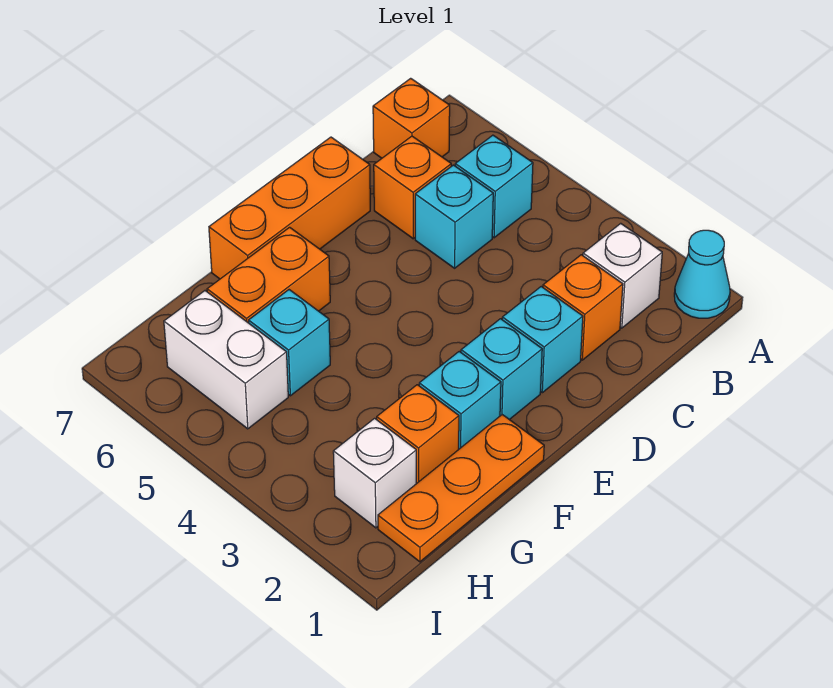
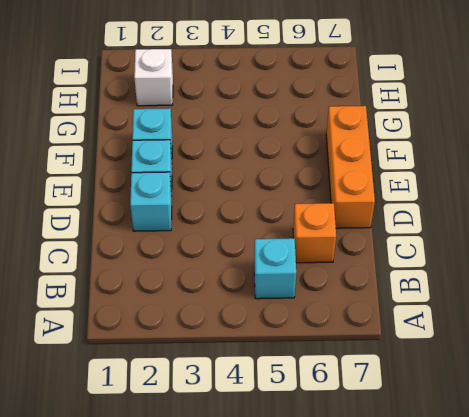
none -> cyan 1x1 cone [674,230,730,318]
none -> white 1x1 brick [583,223,662,328]
none -> orange 1x1 brick [373,78,450,158]

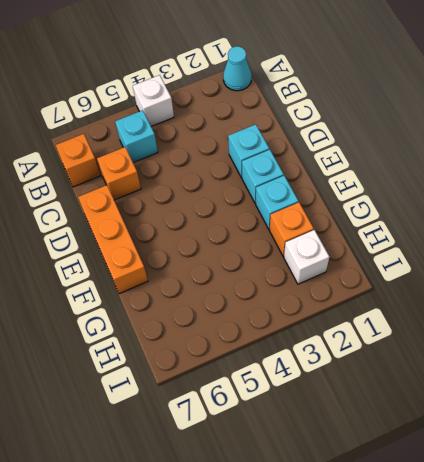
white 1x1 brick [133,75,174,126] -> white 1x1 brick moved to [583,223,662,328]
none -> orange 1x1 brick [543,255,623,360]
none -> cyan 1x1 brick [415,165,493,268]
none -> orange 1x3 plate [378,415,544,562]

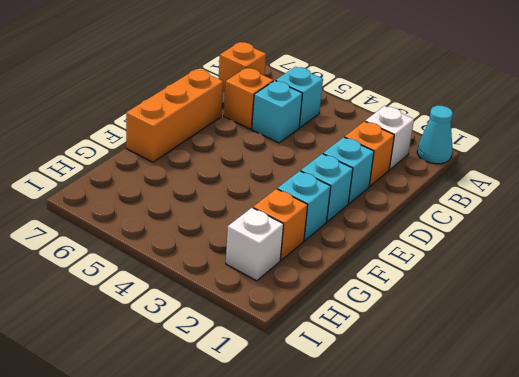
none -> orange 1x3 plate [378,415,544,562]
none -> orange 1x2 brick [207,227,330,323]
none -> cyan 1x1 brick [249,290,330,396]

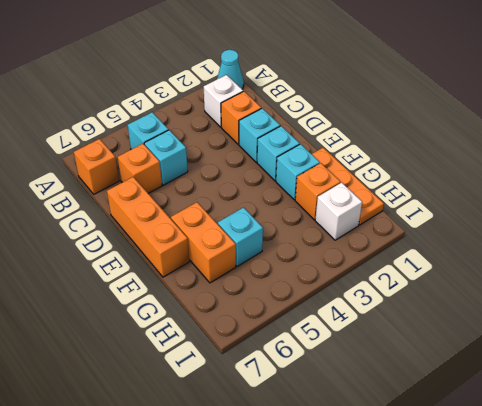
none -> white 1x2 brick [164,291,288,429]

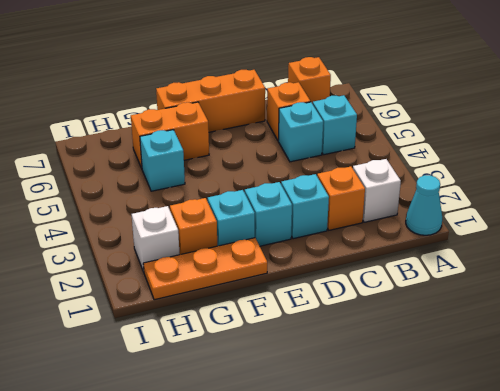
none -> white 1x2 brick [164,291,288,429]

